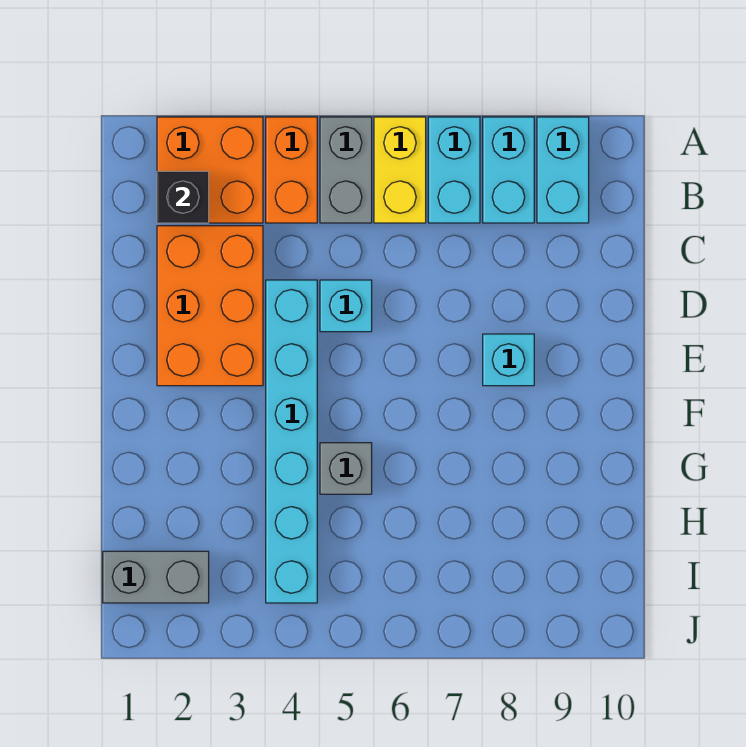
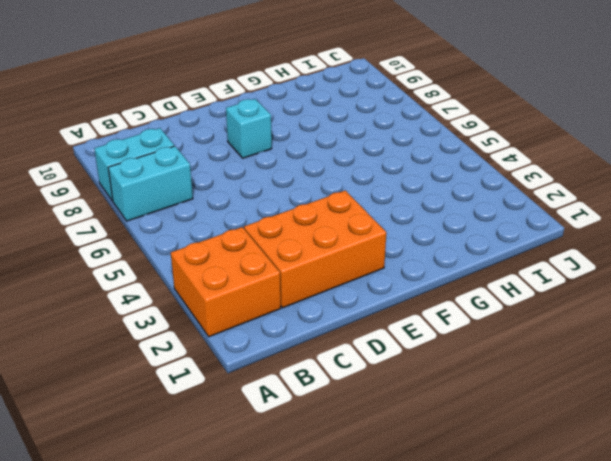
none -> orange 1x2 brick [266,117,317,223]
none -> grey 1x2 brick [320,117,372,223]
none -> yellow 1x2 brick [374,117,426,223]

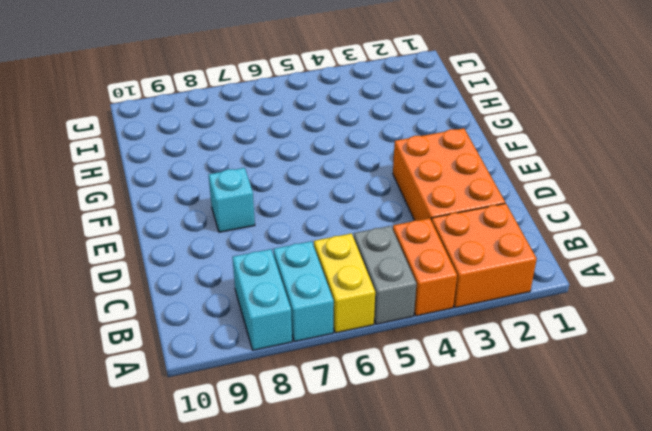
none -> cyan 1x2 brick [537,117,589,223]
none -> cyan 1x6 brick [266,280,317,603]
none -> cyan 1x1 brick [320,280,372,332]

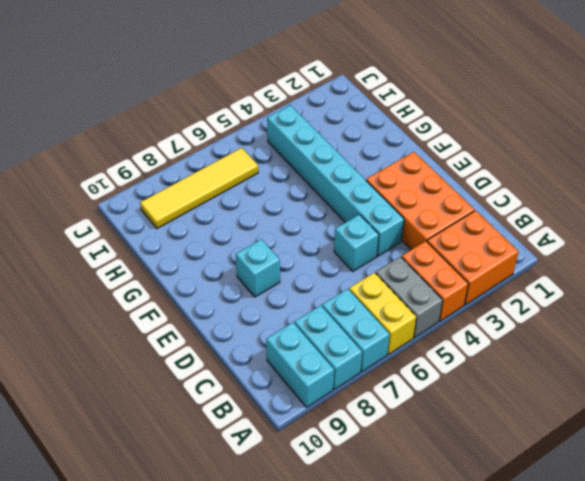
yellow 1x4 tile [140,148,258,229] -> none
none -> grey 1x1 brick [320,443,372,494]
none -> grey 1x2 brick [103,551,209,603]
none -> black 1x1 brick [157,171,209,223]

